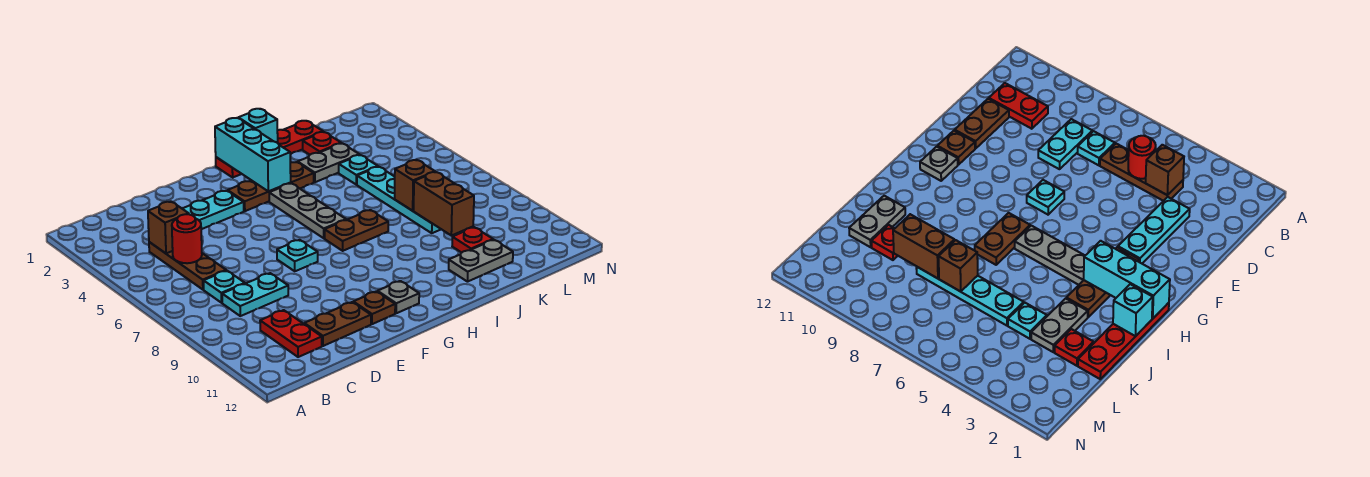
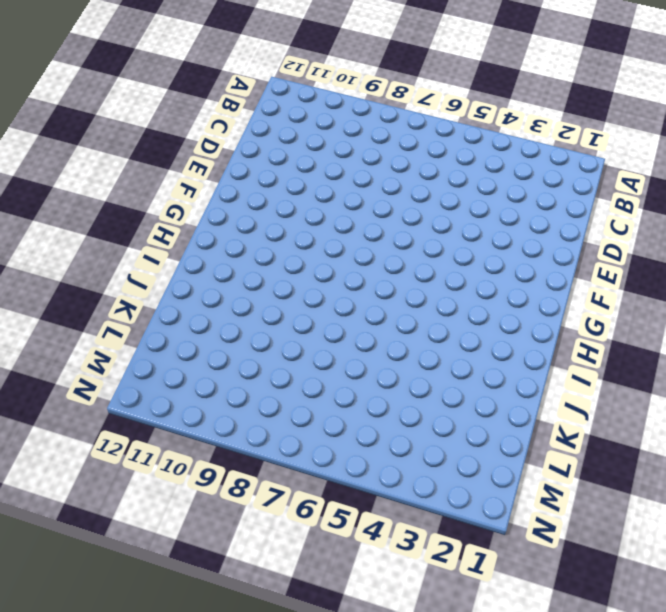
none -> brown 1x3 plate [149,242,226,290]
none -> cyan 1x1 plate [204,271,245,303]
none -> cyan 1x2 plate [222,273,288,316]

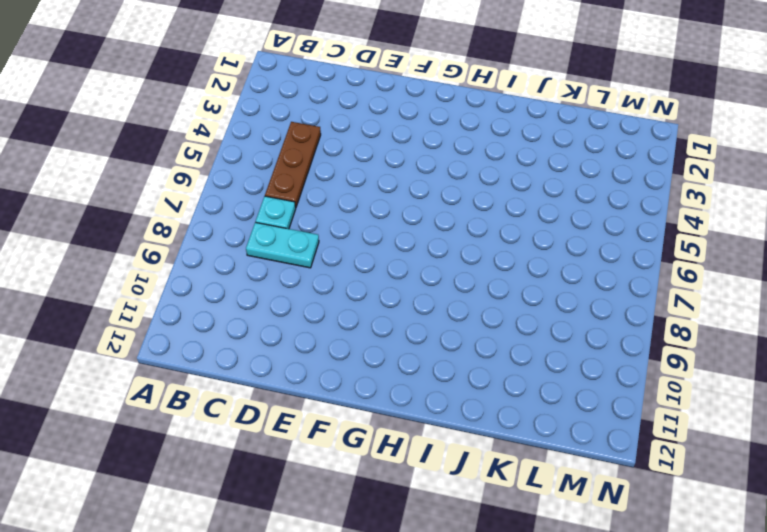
none -> red 1x2 plate [260,310,322,357]
none -> cyan 1x3 plate [182,191,244,229]
none -> brown 1x2 plate [304,302,371,346]

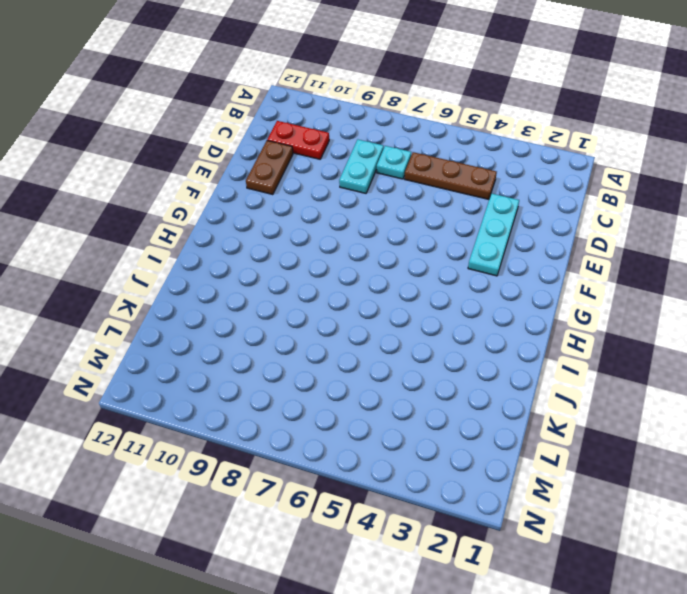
none -> cyan 1x1 plate [277,240,318,271]
none -> brown 1x1 plate [353,291,395,324]
none -> brown 1x3 plate [228,162,314,211]

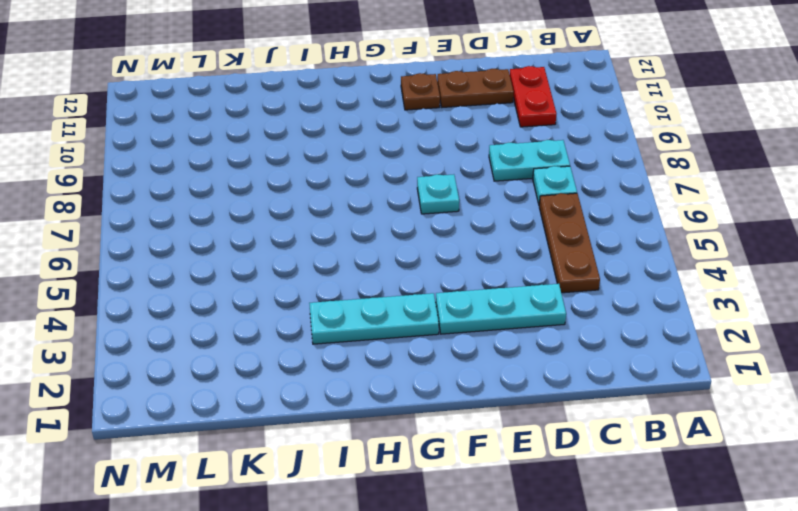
cyan 1x3 plate [309,293,439,344] -> brown 1x3 plate [228,162,314,211]
none -> grey 1x1 plate [378,281,419,313]
none -> red 1x4 plate [216,121,323,177]
none -> grey 1x3 plate [269,183,346,238]

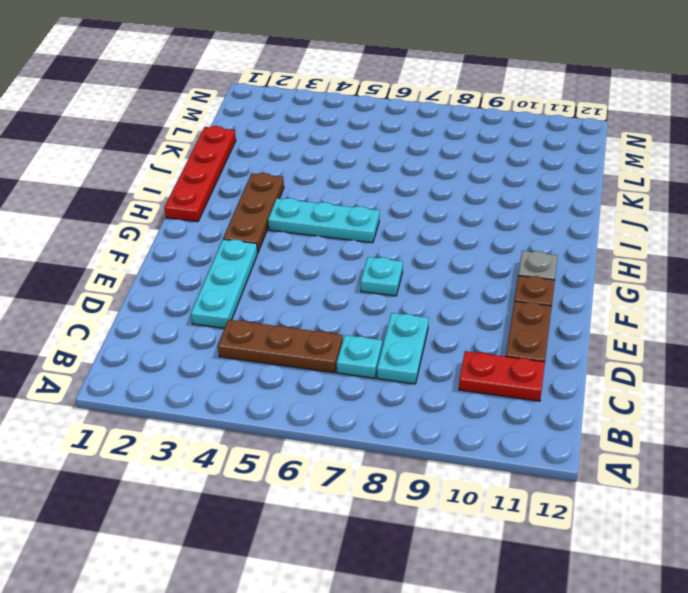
cyan 1x3 plate [268,198,379,243] -> grey 1x3 plate [269,183,346,238]
none -> brown 1x2 plate [325,210,388,251]
none -> grey 1x2 plate [298,144,360,182]
none -> grey 1x2 plate [449,240,513,282]

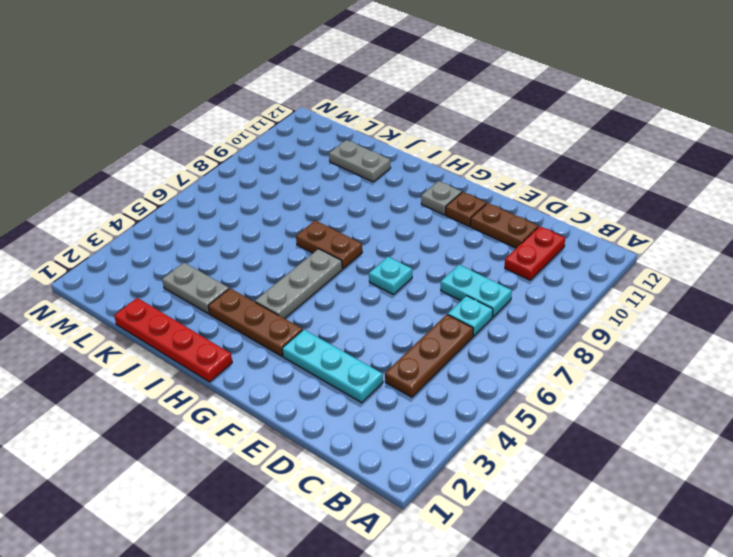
none -> red 1x1 plate [303,132,341,155]
none -> cyan 1x1 plate [339,155,378,185]
none -> cyan 1x4 plate [357,167,441,233]

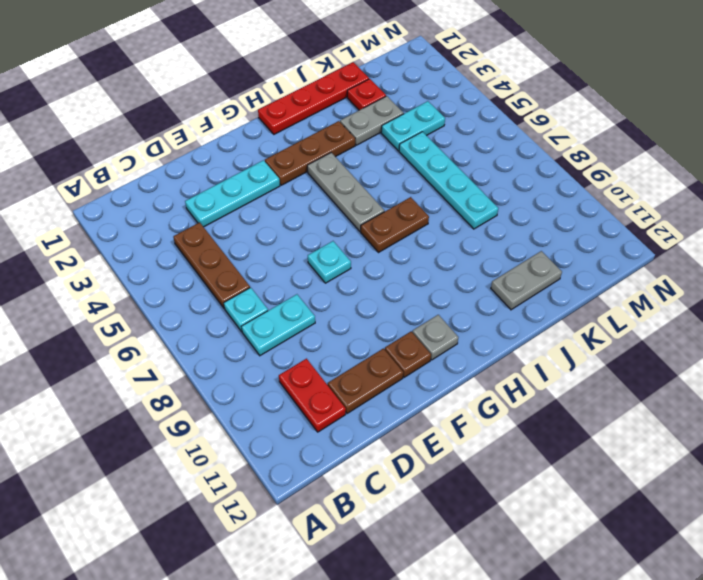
cyan 1x2 plate [381,101,445,151] -> cyan 1x1 plate [339,155,378,185]
none -> red 1x1 plate [452,227,493,253]
none -> brown 1x1 brick [148,201,189,253]
none -> red 1x1 round brick [172,214,202,263]

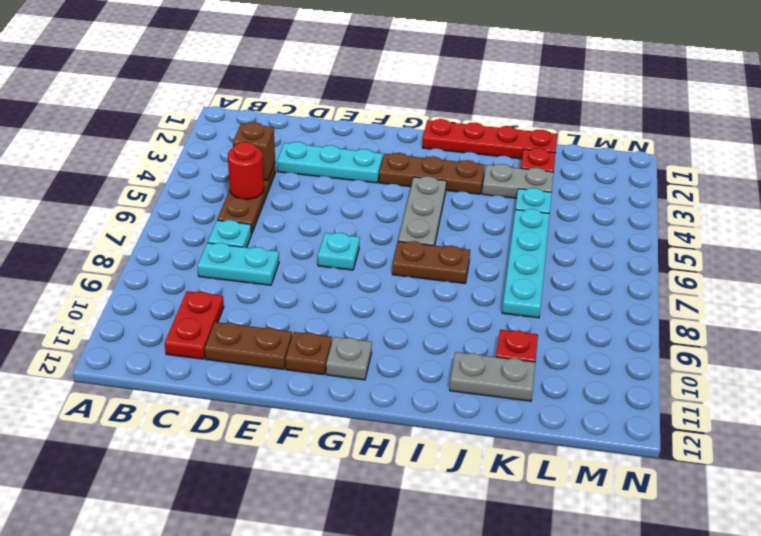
none -> cyan 1x3 brick [215,118,291,191]
none -> cyan 1x1 brick [239,109,278,143]
none -> brown 1x1 brick [395,160,435,211]

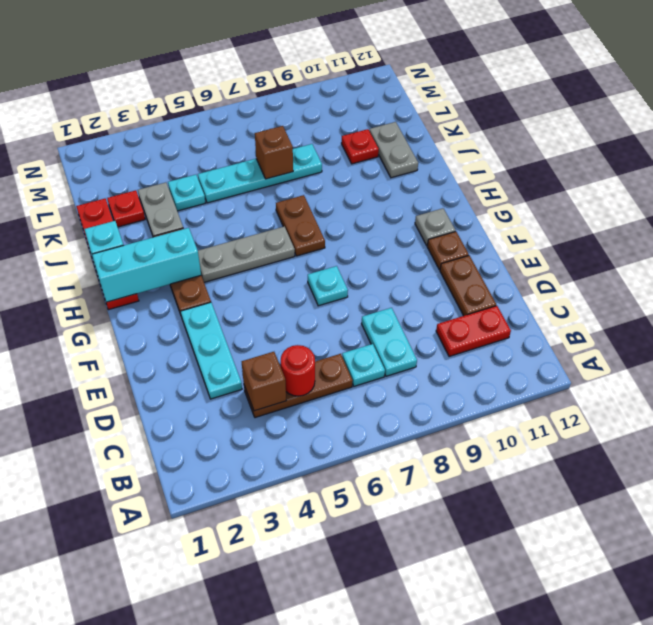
none -> brown 1x2 brick [414,172,474,236]

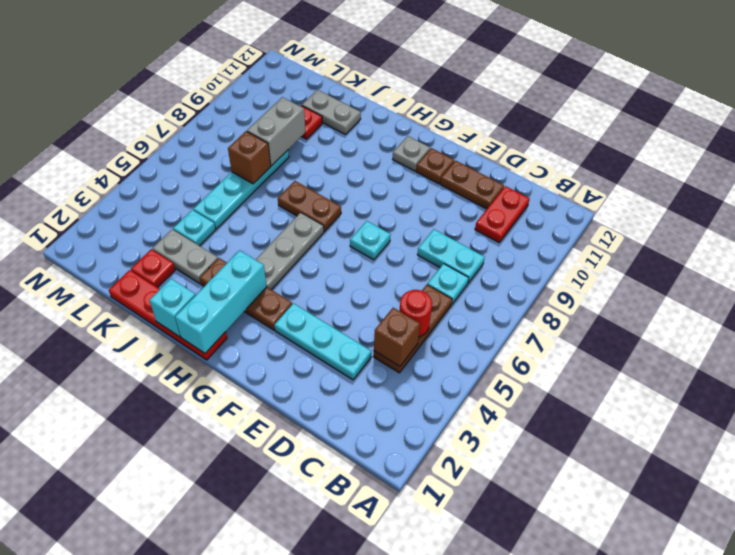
grey 1x2 brick [247,97,305,166] -> brown 1x2 brick [414,172,474,236]

